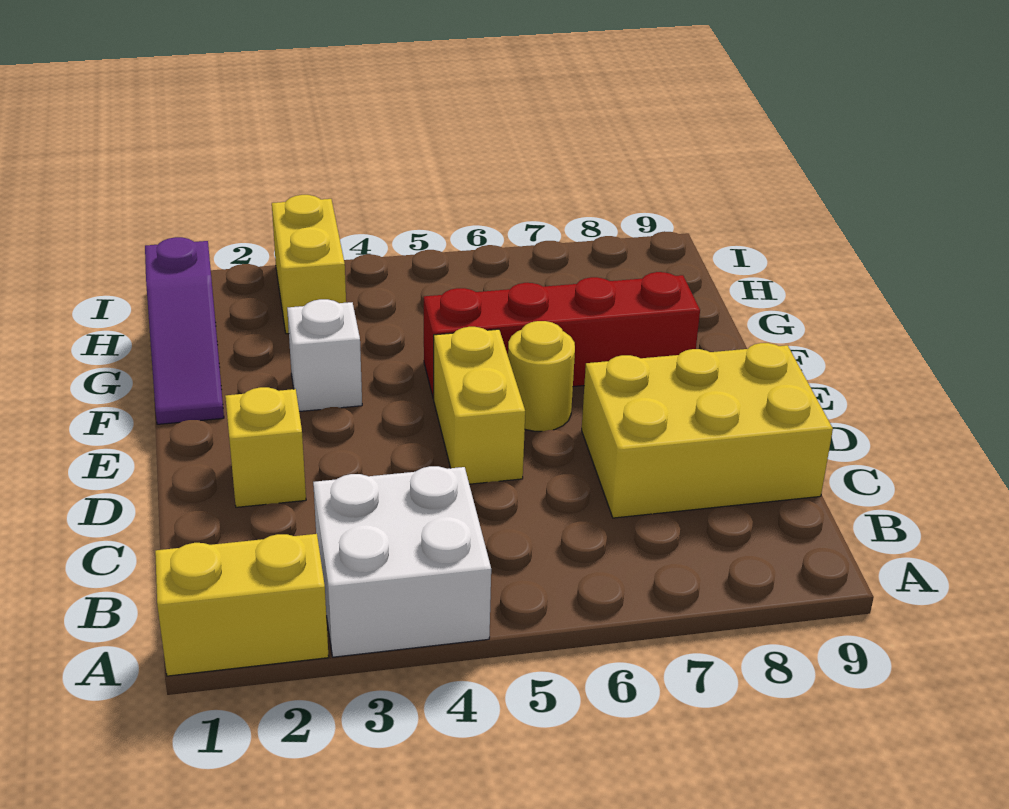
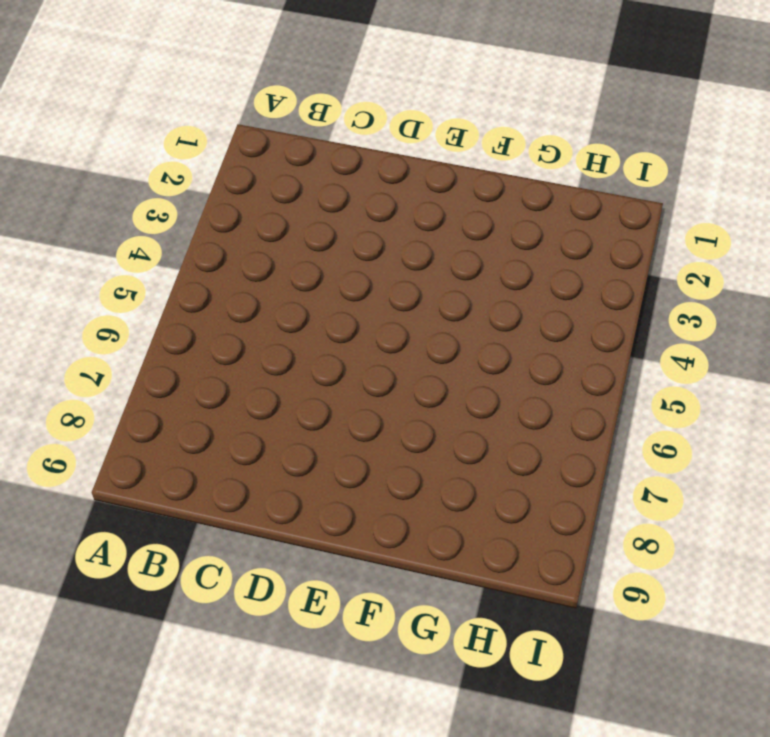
none -> yellow 1x2 brick [155,534,329,676]
none -> white 2x2 brick [313,466,491,657]

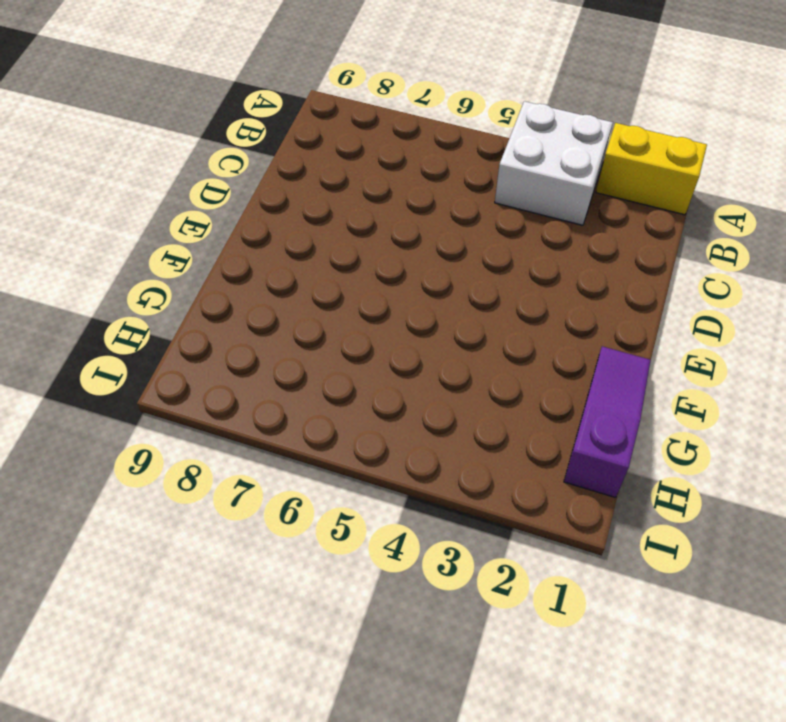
none -> yellow 2x3 brick [582,343,833,518]
none -> yellow 1x1 brick [225,387,306,507]

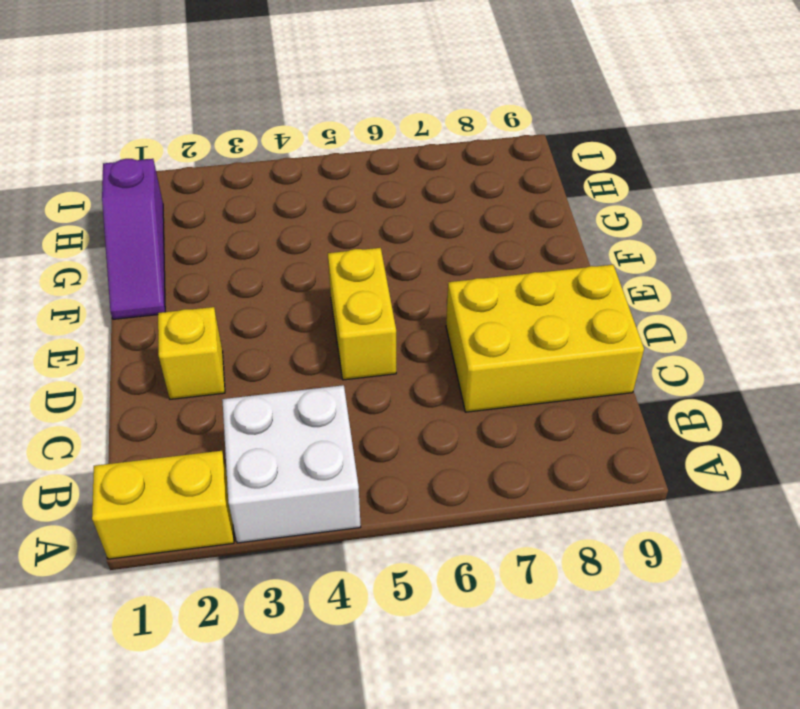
none -> yellow 1x1 round brick [508,321,575,431]
none -> white 1x1 brick [287,299,362,412]

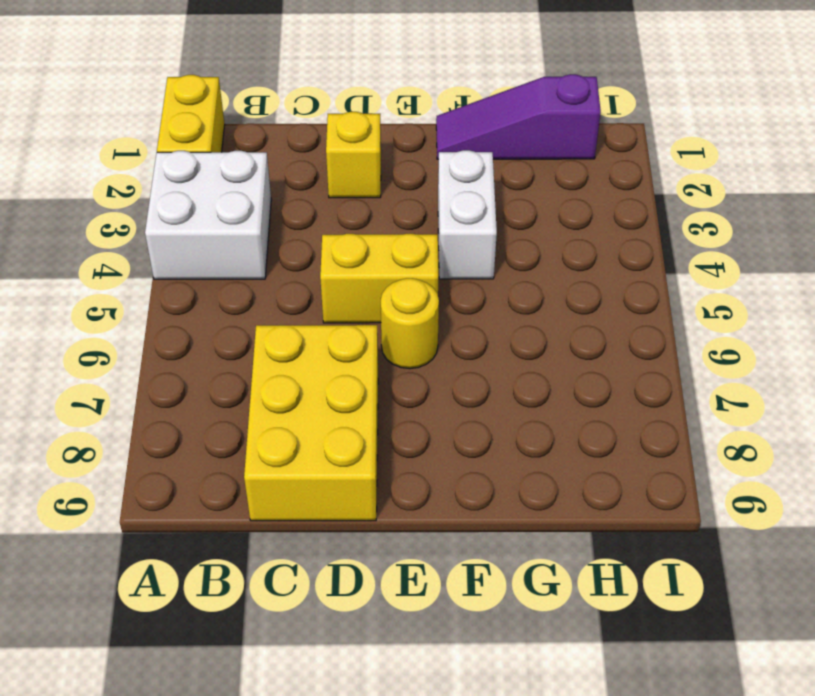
white 1x2 brick [438,150,497,279] -> white 1x1 brick [287,299,362,412]
none -> red 1x4 brick [424,272,700,399]
none -> yellow 1x2 brick [272,195,346,334]

